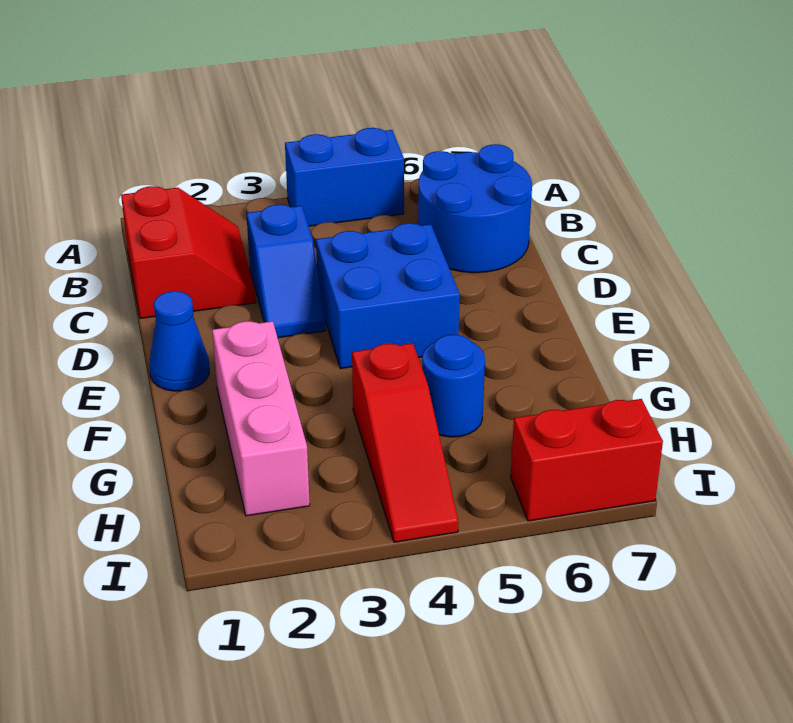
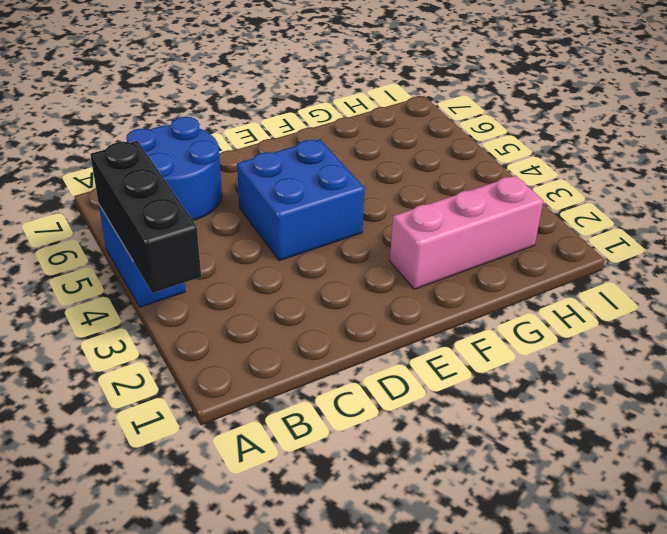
black 1x3 brick [90,141,201,293] -> none
none -> red 2x2 slope [121,186,256,318]
none -> blue 1x2 slope [246,205,326,338]

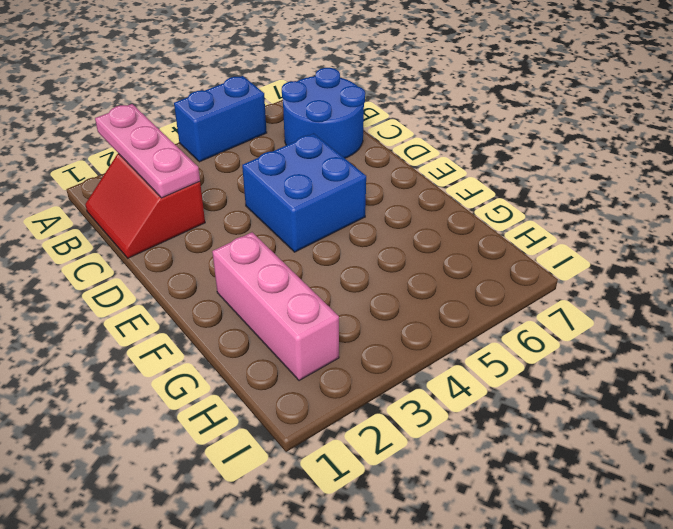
pink 1x3 plate [95,104,200,198] -> none
red 2x2 slope [85,154,205,258] -> red 2x2 slope turned to [121,186,256,318]
none -> blue 1x2 slope [246,205,326,338]
none -> blue 1x1 cone [149,291,209,391]

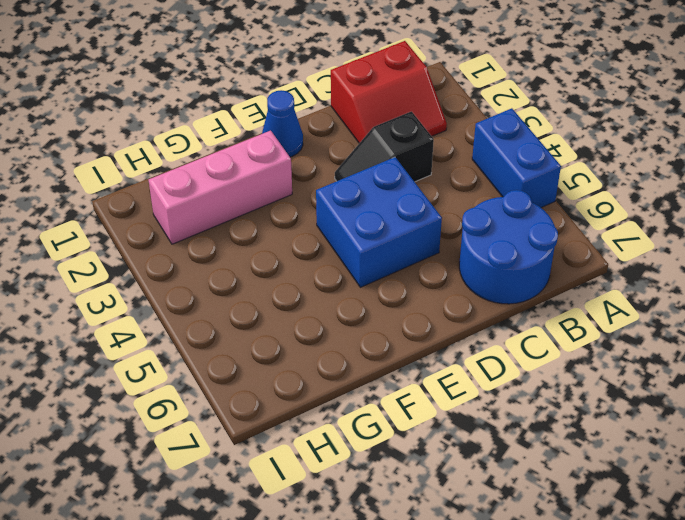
black 1x2 slope [335,111,434,182] -> blue 1x2 slope [246,205,326,338]
none -> red 1x3 slope [352,343,458,542]
none -> blue 1x1 round brick [422,335,485,437]

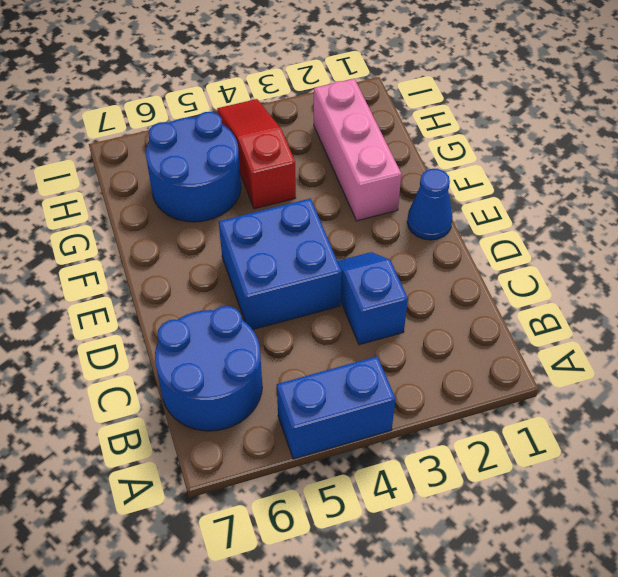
blue 2x2 round brick [146,112,241,222] -> blue 1x1 round brick [422,335,485,437]
none -> red 2x2 slope [121,186,256,318]
none -> red 1x2 brick [511,399,663,521]

